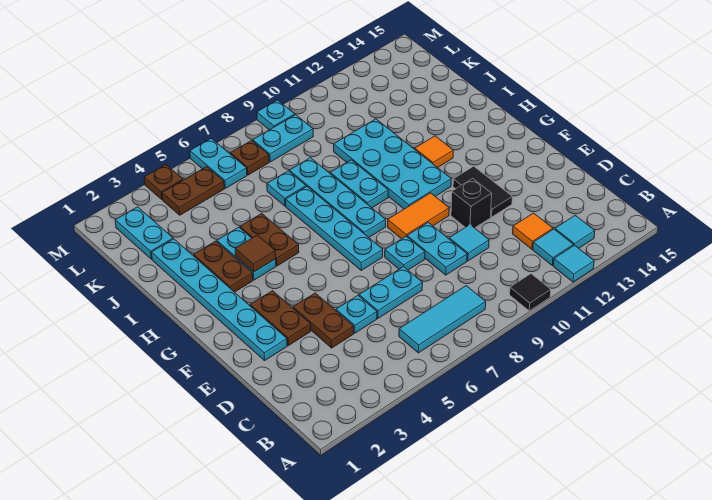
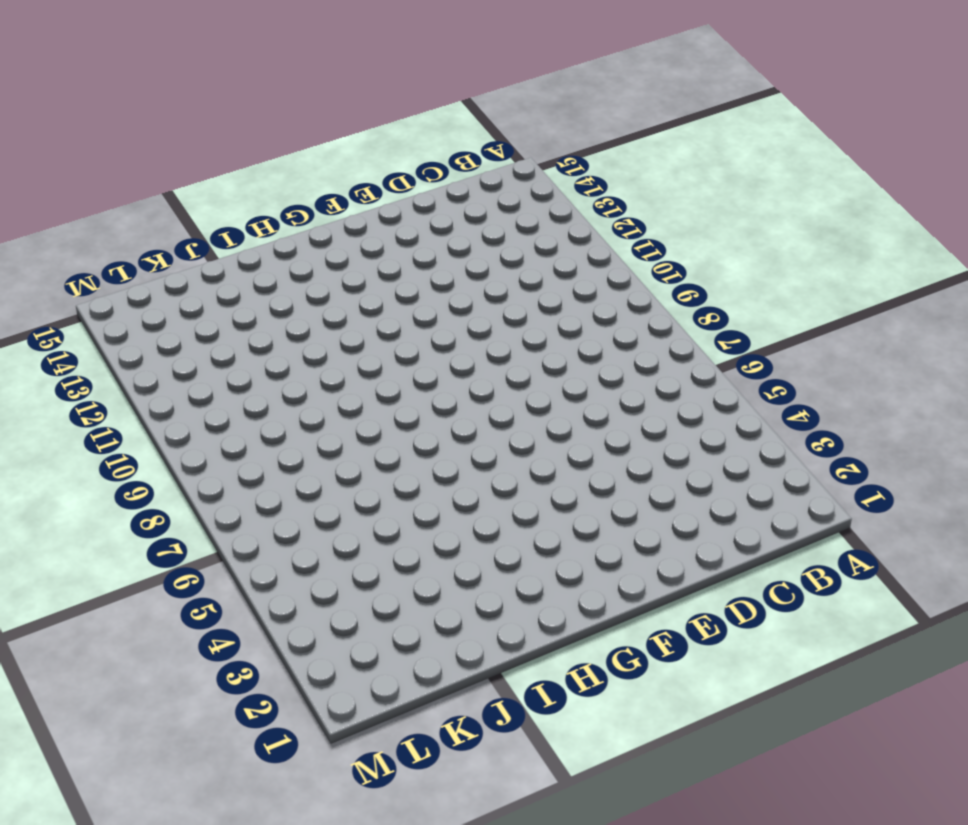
none -> black 1x1 tile [510,274,551,311]
none -> cyan 1x1 tile [553,245,594,282]
none -> cyan 1x3 tile [399,286,486,353]
none -> cyan 1x1 tile [533,229,573,265]

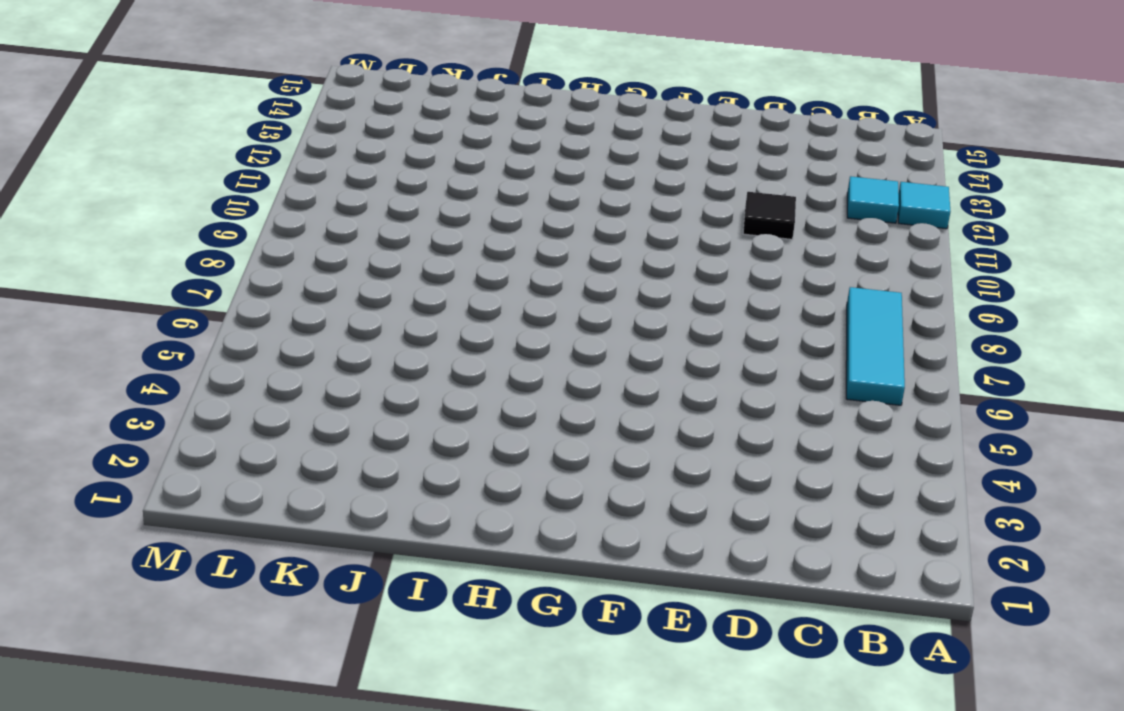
black 1x1 tile [743,192,796,239] -> black 1x1 tile moved to [510,274,551,311]
none -> cyan 1x1 tile [555,215,595,248]
none -> orange 1x1 tile [513,213,553,249]
none -> brown 1x2 plate [293,293,354,348]
none -> cyan 1x1 plate [336,296,377,333]

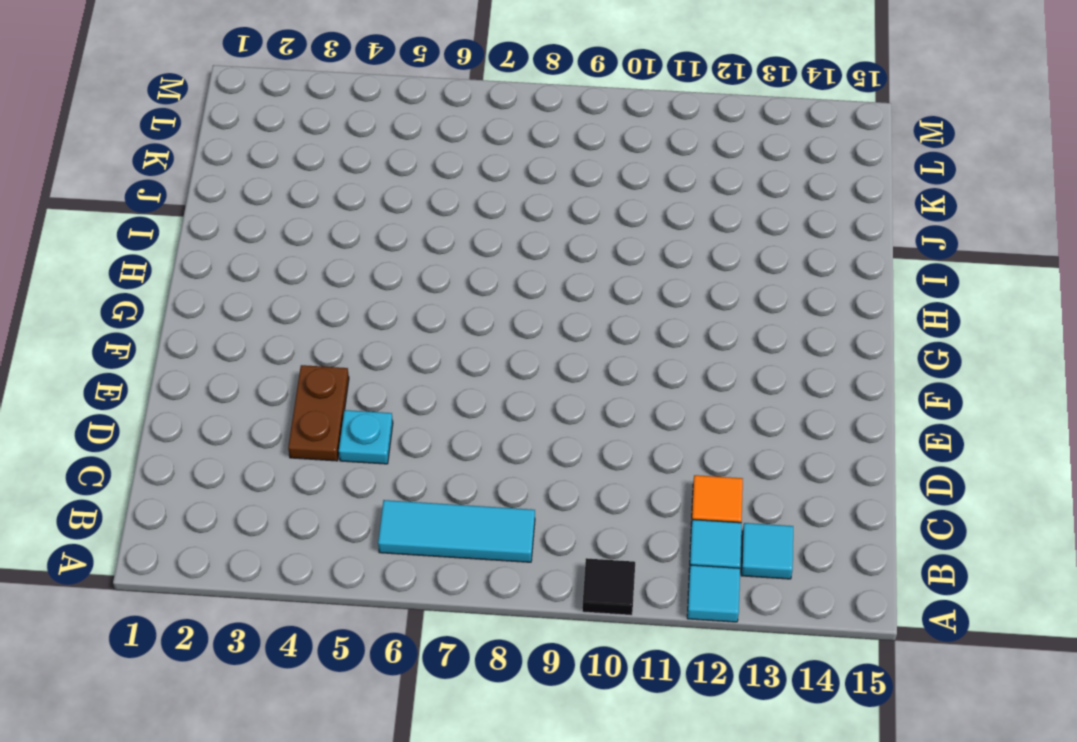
none -> cyan 1x2 plate [359,267,423,318]
none -> cyan 1x2 plate [407,222,467,275]
none -> cyan 1x1 tile [449,225,489,261]
none -> cyan 1x6 plate [151,239,287,361]

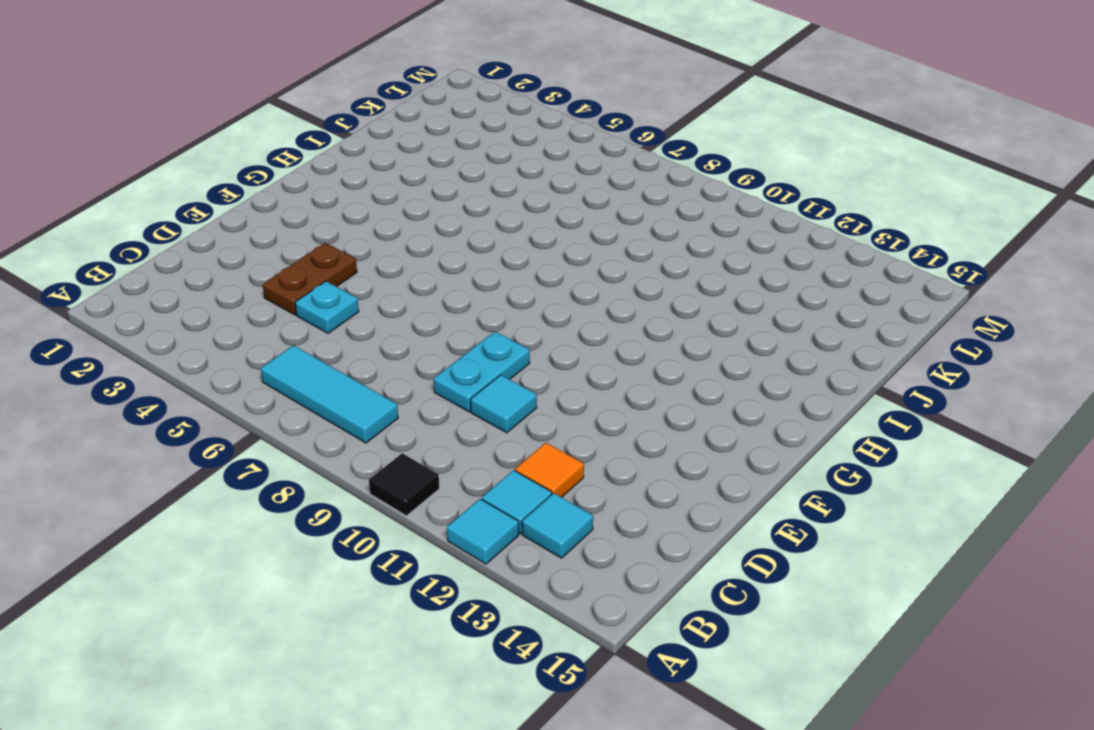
none -> cyan 1x2 plate [359,267,423,318]
none -> cyan 1x6 plate [151,239,287,361]
none -> brown 1x2 plate [250,291,311,346]
none -> cyan 1x1 plate [385,236,425,270]

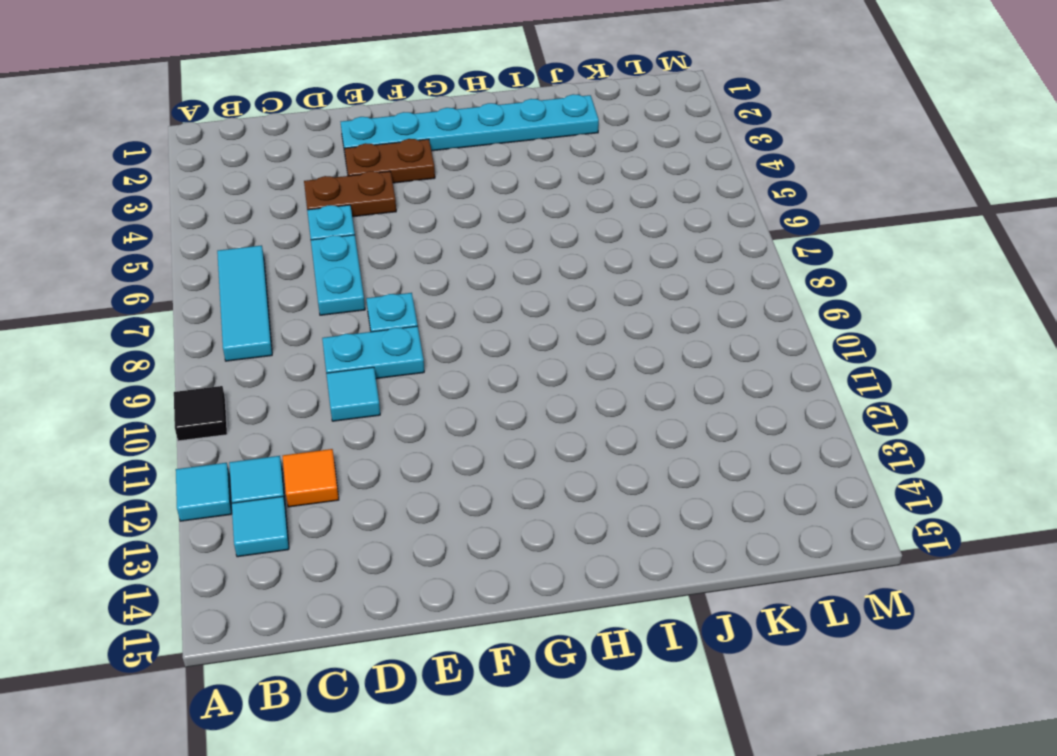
none -> black 1x1 brick [451,178,492,228]
none -> black 1x2 tile [453,166,512,217]
none -> cyan 1x4 plate [286,187,383,270]
none -> orange 1x2 tile [388,193,449,239]

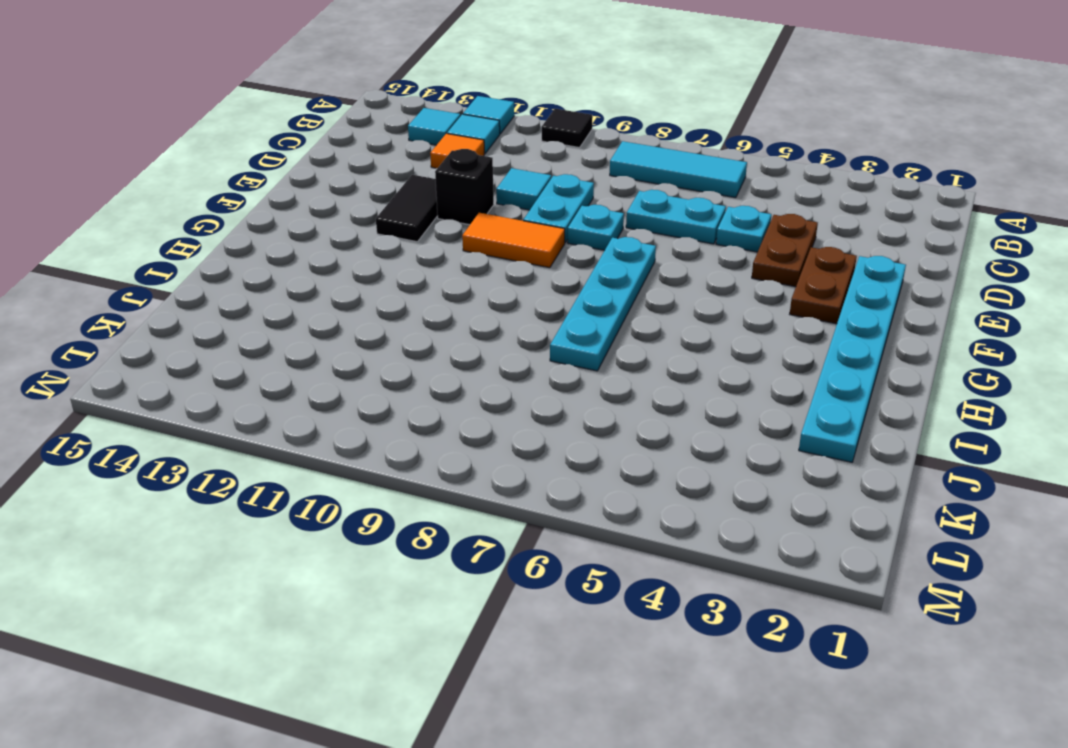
none -> cyan 1x4 plate [289,158,386,237]
none -> cyan 2x4 plate [334,119,451,209]
none -> brown 1x2 plate [194,241,253,292]
none -> cyan 1x2 plate [217,227,276,280]

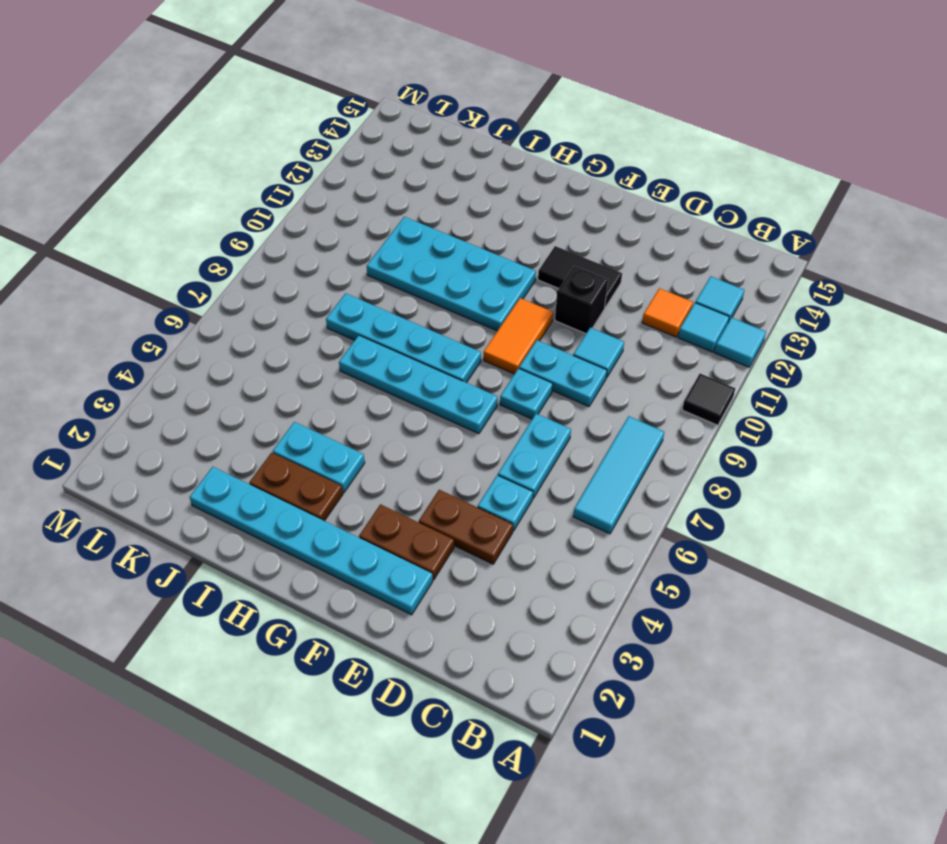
none -> brown 1x2 plate [240,214,299,266]
none -> cyan 1x2 plate [330,160,388,208]
none -> orange 1x1 tile [415,136,453,168]
none -> cyan 1x1 plate [267,171,306,206]

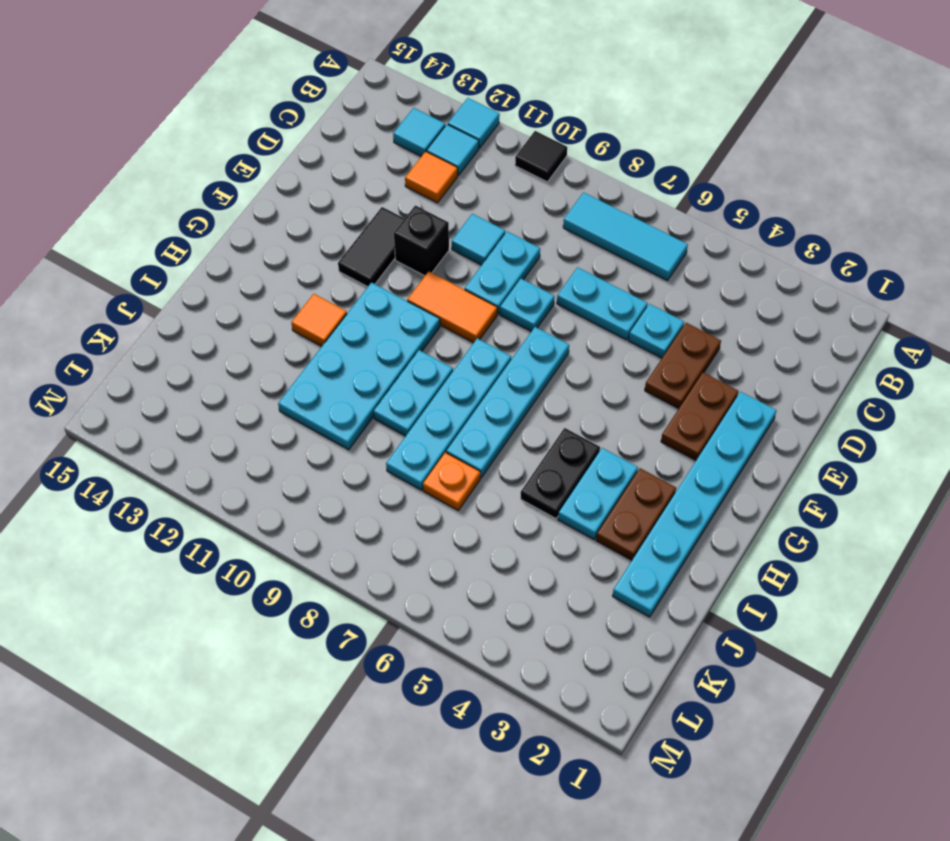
black 1x2 plate [521,428,600,519] -> brown 1x2 plate [240,214,299,266]
orange 1x1 plate [423,452,480,510] -> cyan 1x1 plate [267,171,306,206]
none -> cyan 1x2 plate [115,207,173,259]
none -> brown 1x2 plate [162,167,224,215]
none -> cyan 1x2 plate [190,138,247,188]
none -> brown 1x1 plate [230,140,269,175]

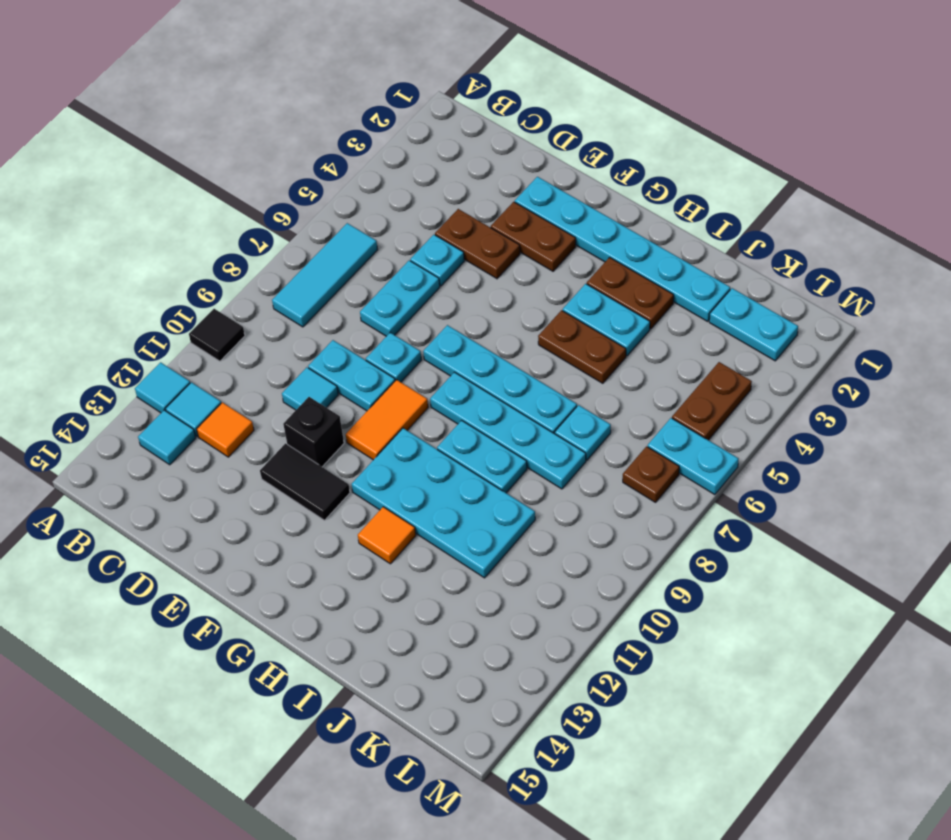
none -> cyan 1x2 plate [253,115,313,162]
none -> brown 1x1 plate [144,165,183,199]
none -> cyan 1x1 plate [257,100,295,130]
none -> brown 1x1 tile [235,235,276,272]

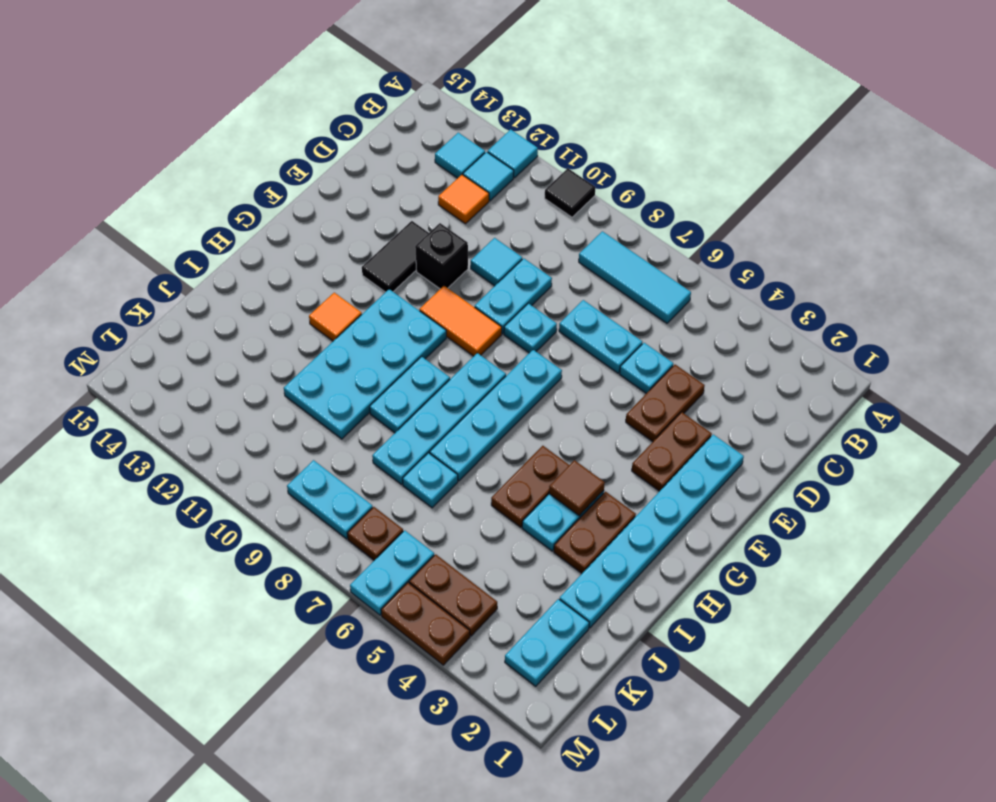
brown 1x2 plate [381,583,470,665] -> brown 1x1 plate [144,165,183,199]
none -> cyan 1x1 plate [257,100,295,130]

